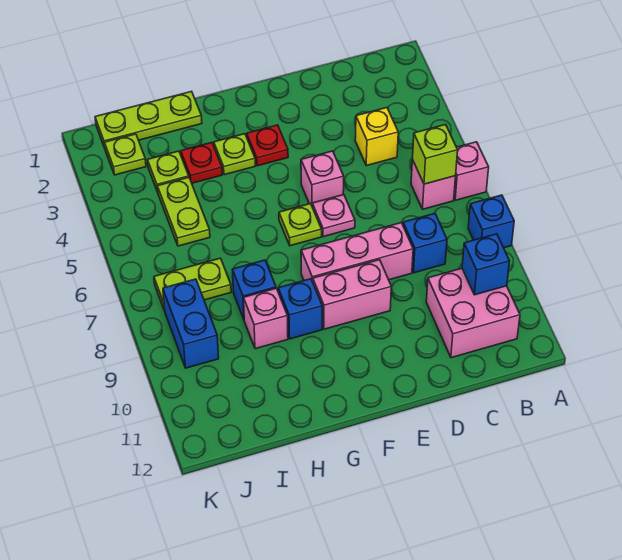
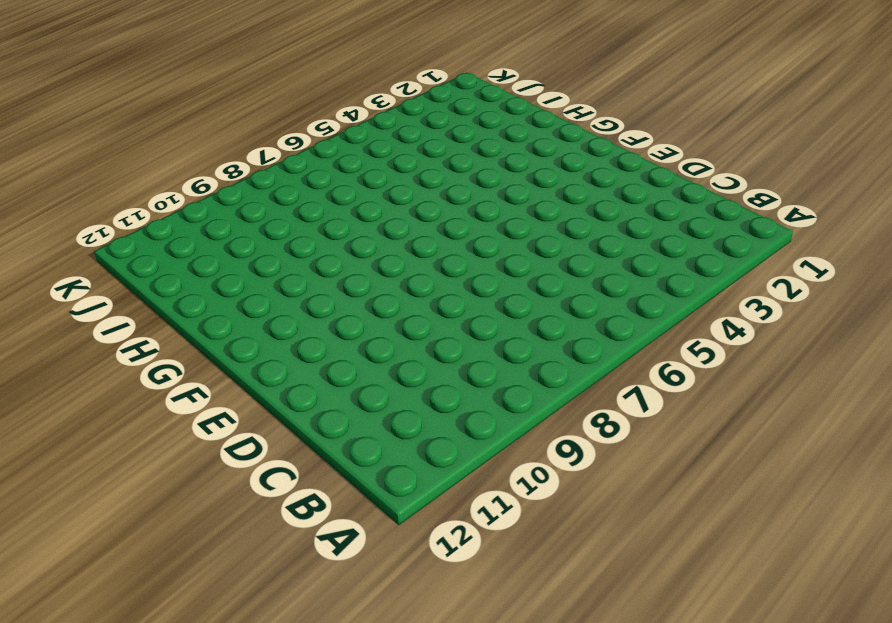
none -> pink 1x1 brick [454,142,489,200]
none -> blue 1x1 brick [468,195,514,248]
none -> pink 1x1 brick [411,160,456,209]

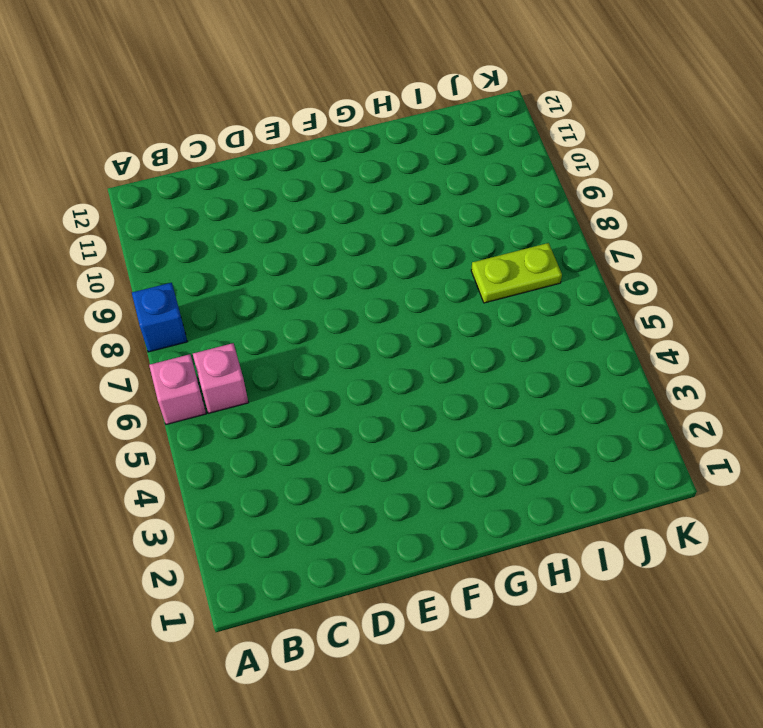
none -> pink 2x2 brick [426,268,520,358]
none -> yellow 1x1 brick [355,108,398,166]
none -> blue 1x1 brick [403,213,447,273]

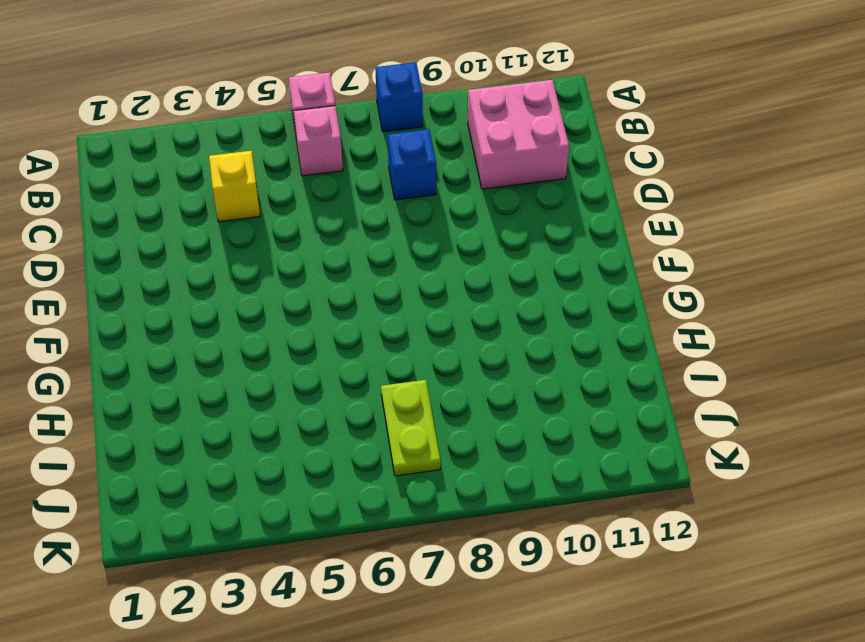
none -> pink 1x3 brick [301,223,413,282]
none -> pink 1x1 brick [301,151,344,205]
none -> pink 1x1 plate [312,195,355,237]

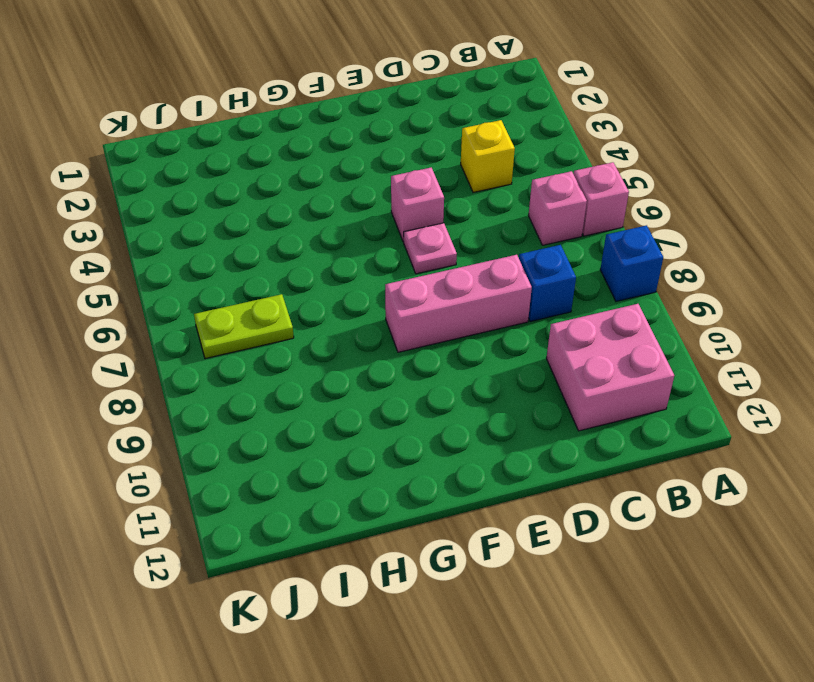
none -> pink 1x2 brick [313,260,391,329]
none -> red 1x1 plate [247,125,288,166]
none -> lime 1x1 plate [279,204,322,246]

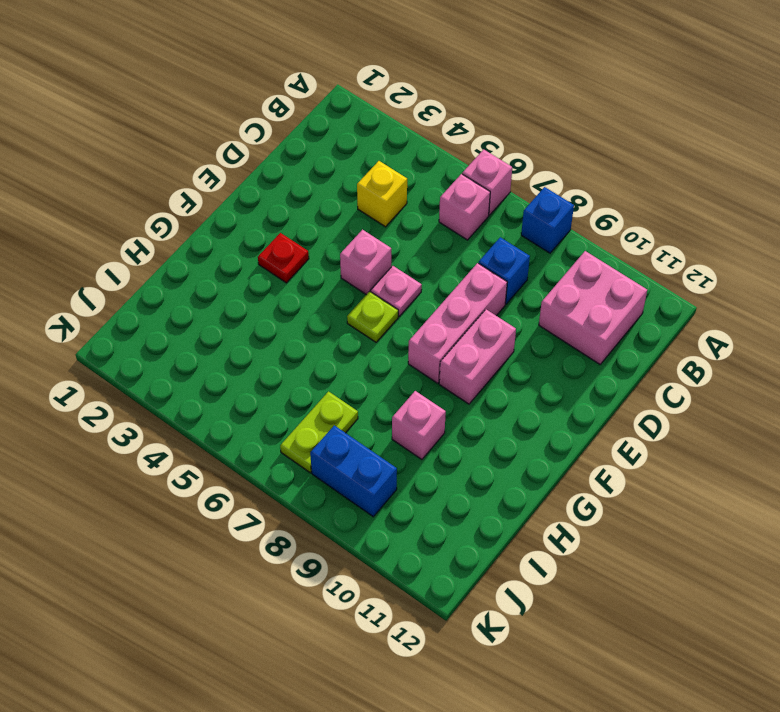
none -> lime 1x1 plate [214,134,255,175]
none -> blue 1x1 brick [278,279,322,339]
none -> lime 1x3 plate [95,91,202,148]

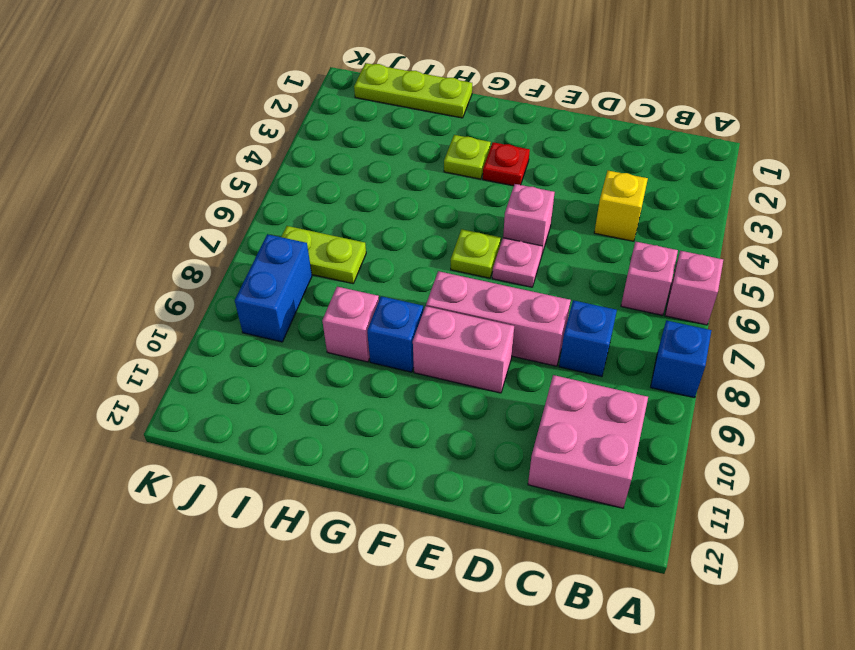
none -> red 1x1 plate [181,142,222,183]
none -> blue 1x1 brick [232,260,276,319]
none -> lime 1x1 plate [148,151,189,192]

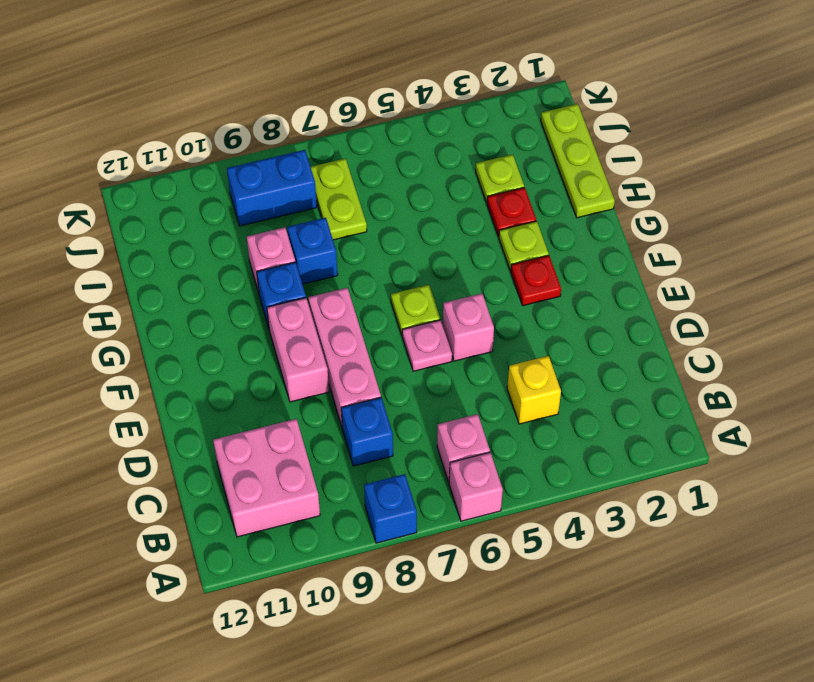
none -> lime 1x2 plate [158,177,210,246]
none -> lime 1x1 plate [105,134,146,175]
none -> lime 1x1 brick [412,125,458,184]

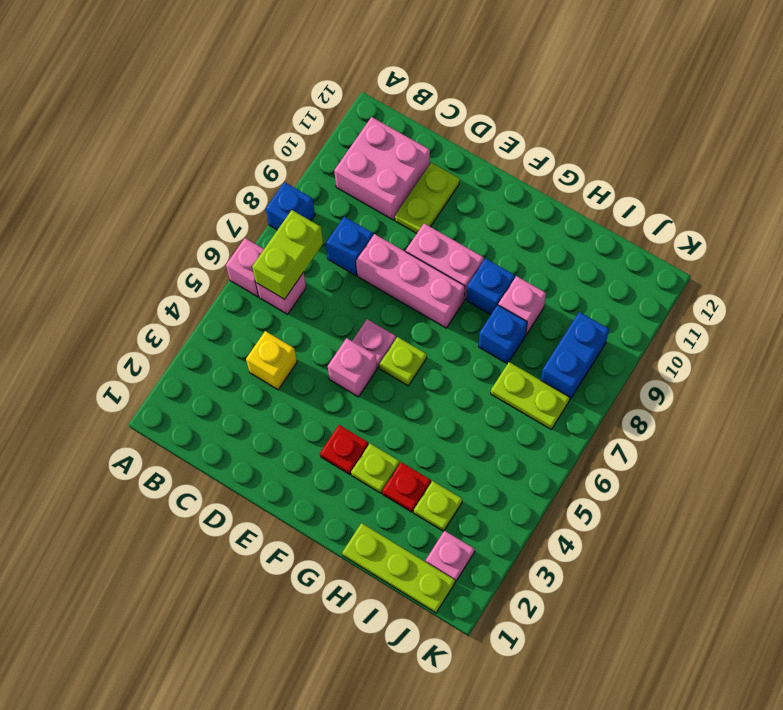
lime 1x2 brick [252,210,323,299] -> lime 1x1 brick [412,125,458,184]
lime 1x2 plate [395,163,460,233] -> lime 1x2 plate moved to [158,177,210,246]
pink 1x1 plate [426,531,475,582] -> lime 1x1 plate [105,134,146,175]
none -> blue 1x1 brick [462,234,510,295]

